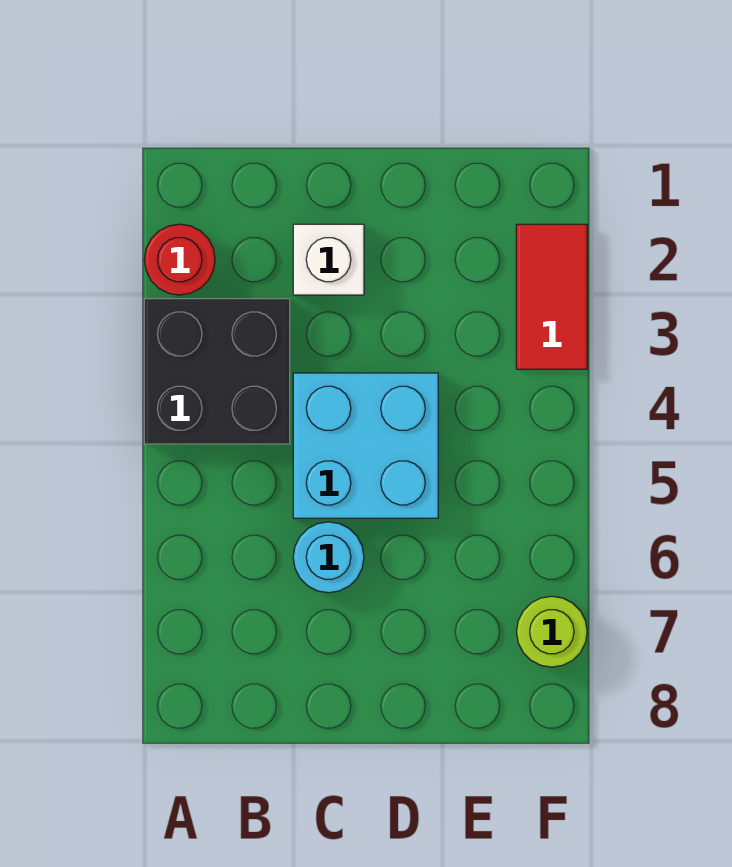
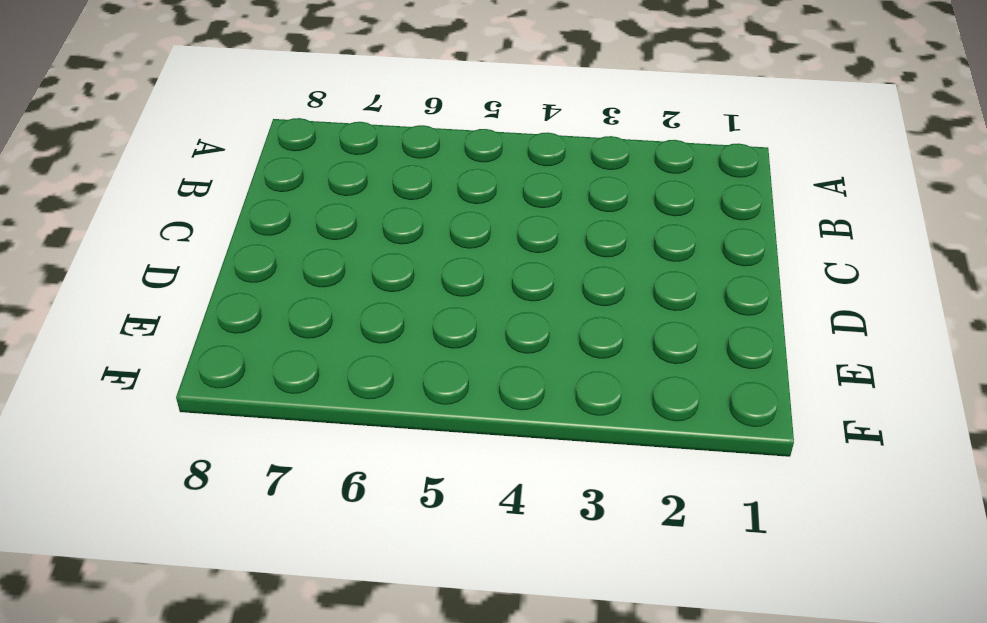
none -> red 1x1 round brick [144,224,215,295]
none -> black 2x2 brick [144,299,290,444]

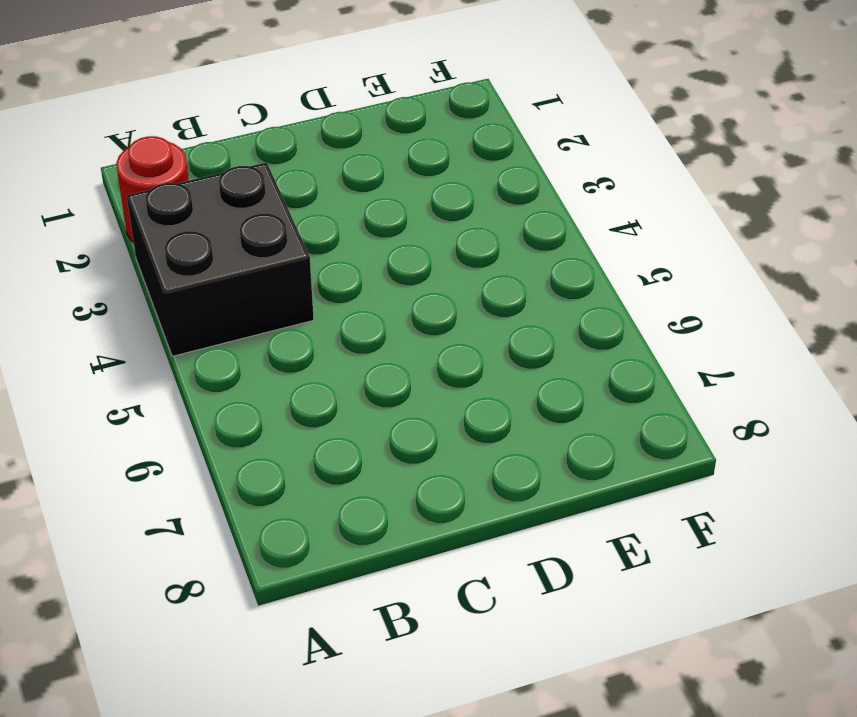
none -> white 1x1 brick [293,224,364,295]
none -> cyan 2x2 brick [293,373,438,518]

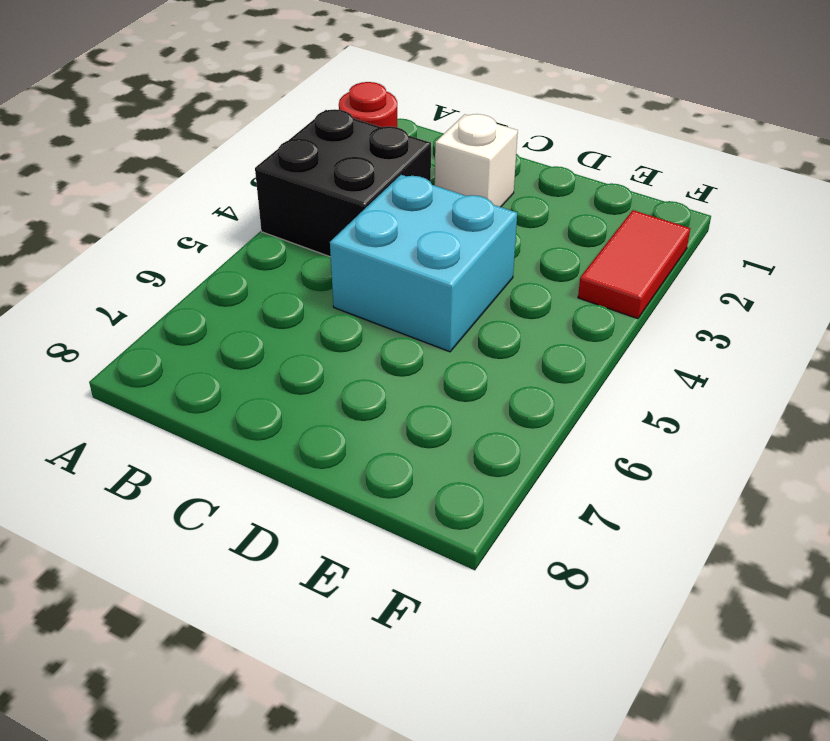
none -> cyan 1x1 round brick [293,522,364,593]
none -> lime 1x1 round brick [516,596,587,667]

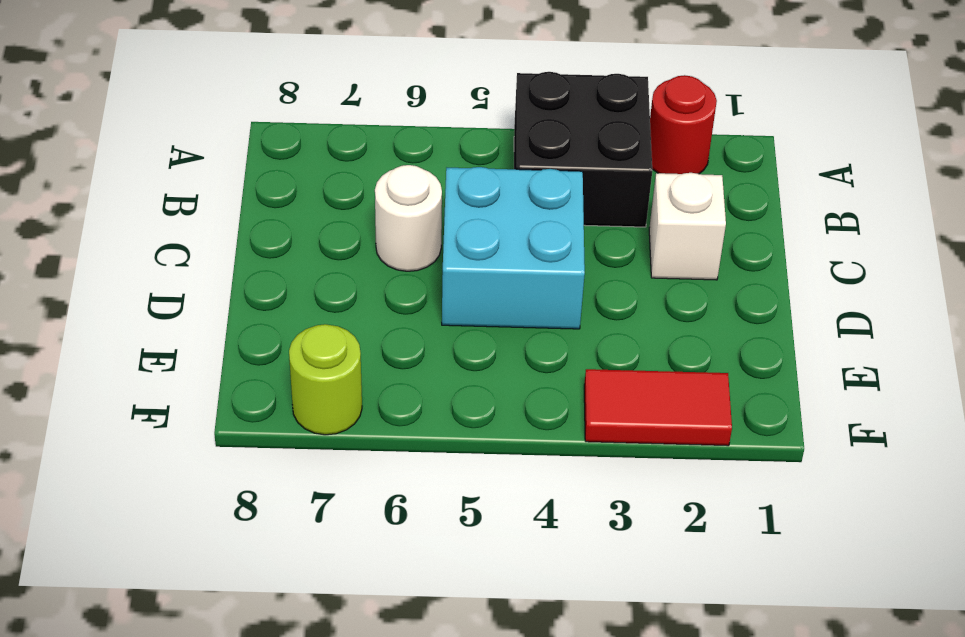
white 1x1 round brick [375,165,442,271] -> cyan 1x1 round brick [293,522,364,593]

